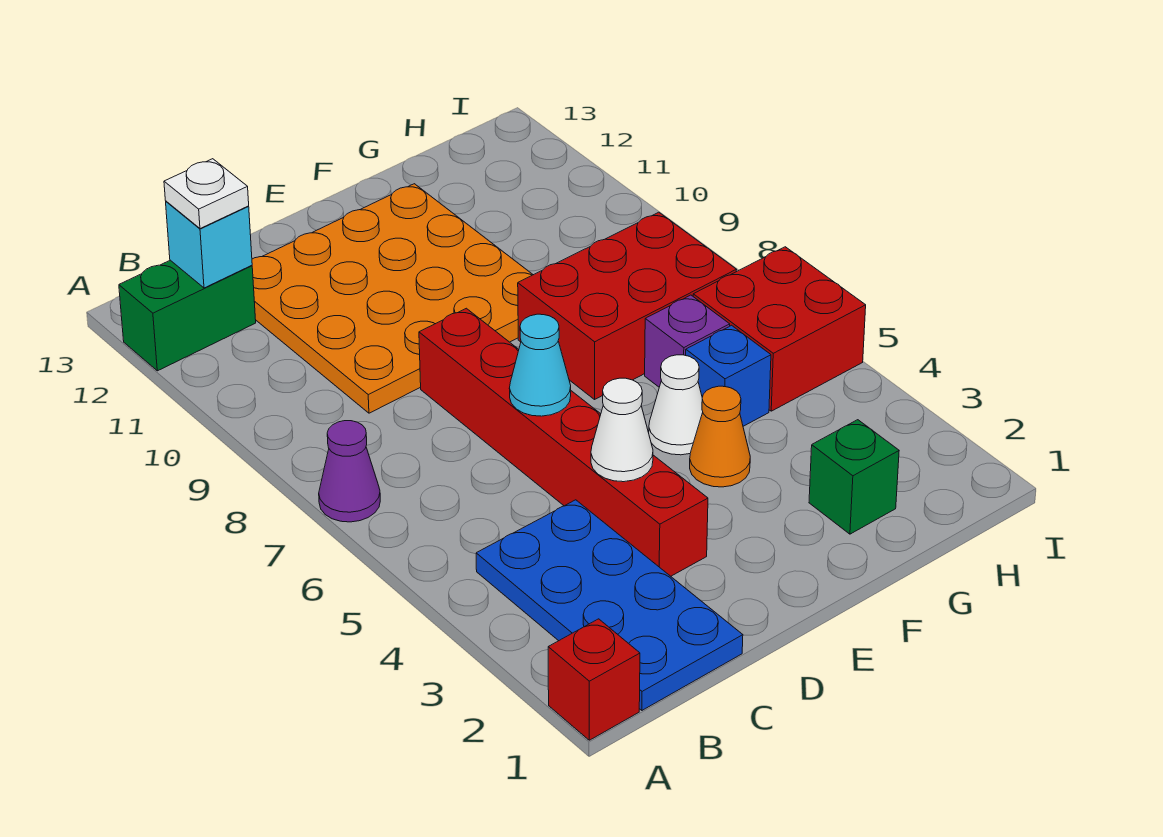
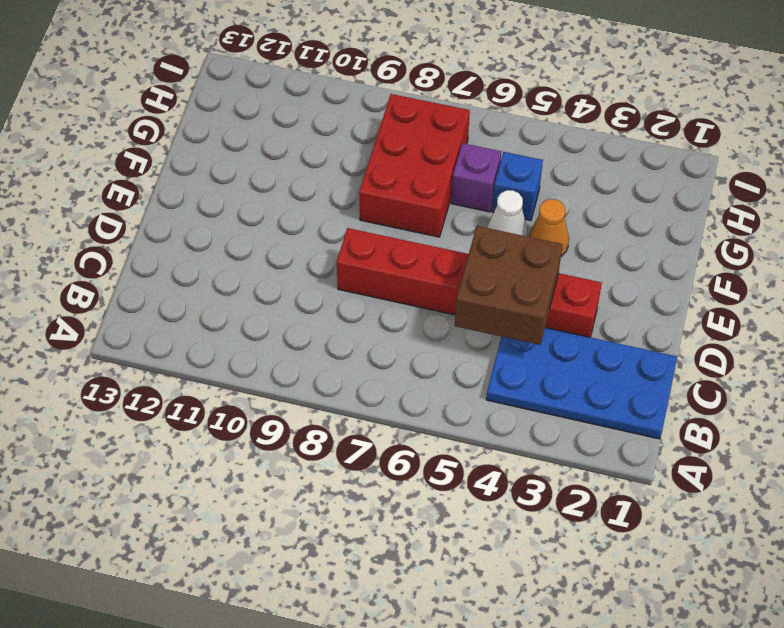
brown 2x2 brick [455,226,563,345] -> white 1x1 cone [591,378,653,482]
none -> red 1x1 brick [548,619,640,740]
none -> purple 1x1 cone [319,421,380,522]
none -> green 1x2 brick [119,260,256,371]

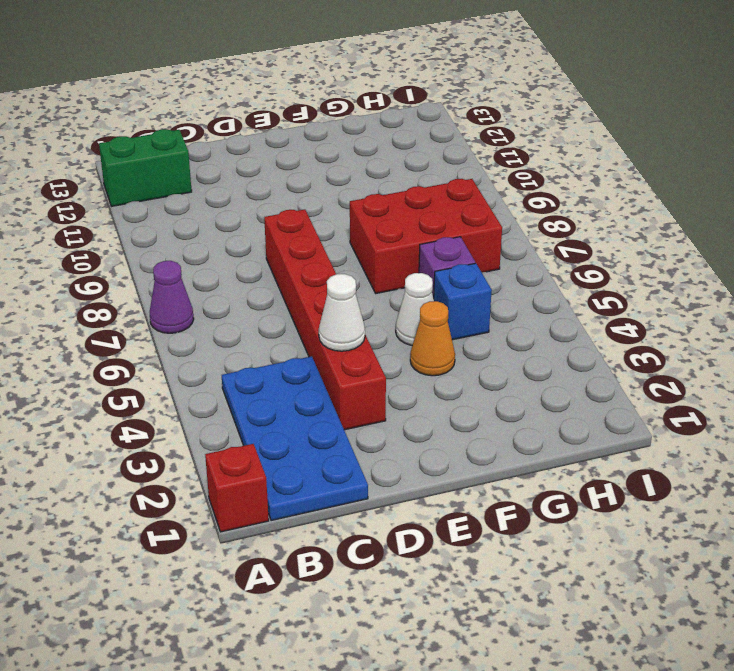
none -> orange 4x4 plate [252,184,533,413]
none -> green 1x1 brick [809,420,899,534]
none -> red 2x2 brick [693,247,866,411]

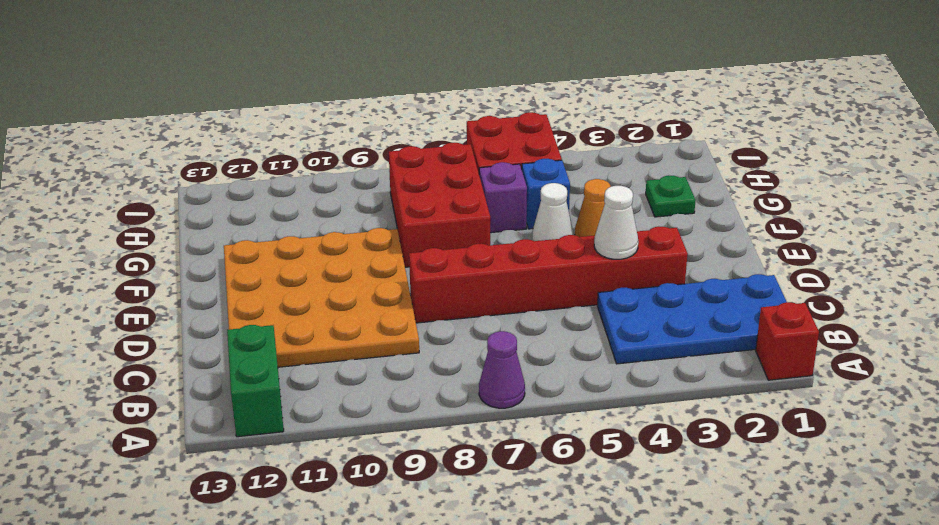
green 1x1 plate [646,175,696,217] -> green 1x1 brick [809,420,899,534]
none -> cyan 1x1 brick [166,201,252,288]
none -> cyan 1x1 cone [509,314,571,416]
none -> white 1x1 plate [164,159,249,229]

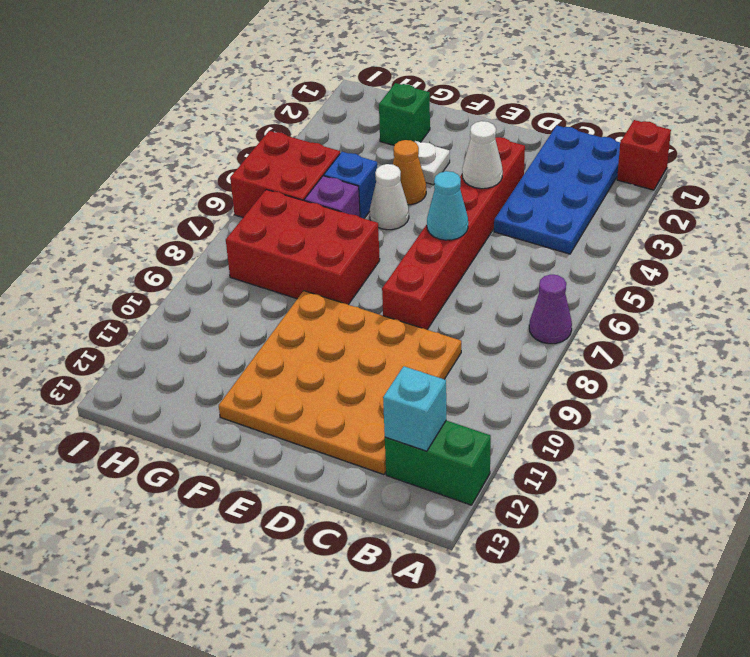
white 1x1 plate [414,141,450,185] -> white 1x1 plate moved to [164,159,249,229]

